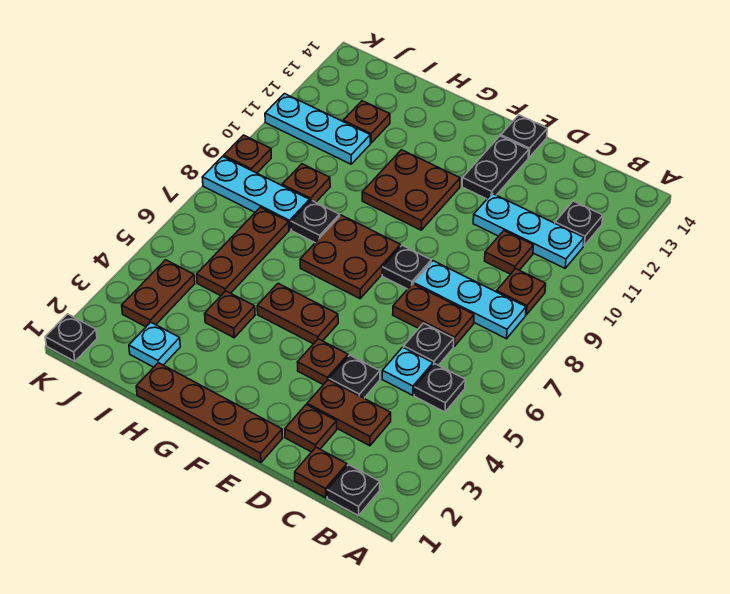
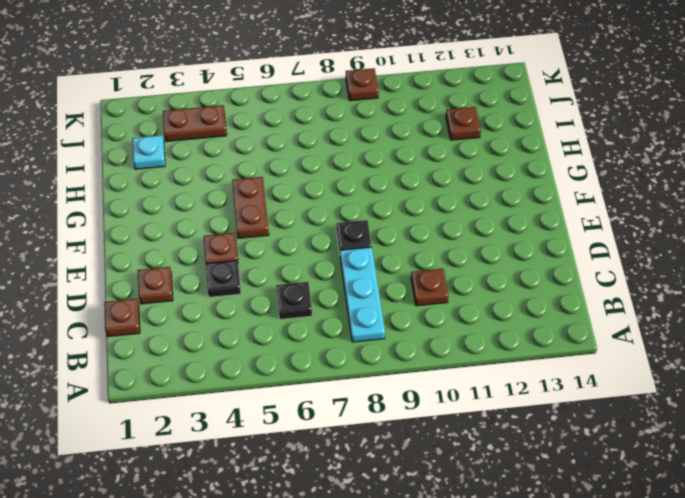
none -> black 1x1 plate [327,465,380,516]
none -> black 1x1 plate [414,364,465,412]
none -> brown 1x1 plate [497,269,546,315]
none -> cyan 1x3 plate [473,193,584,268]

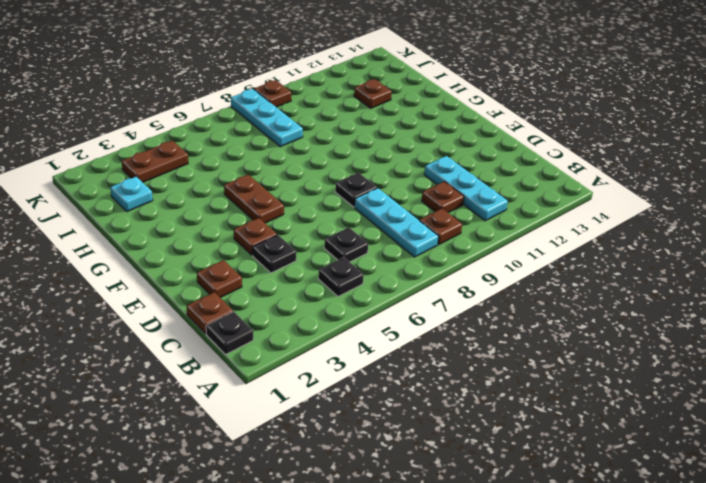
none -> black 1x1 plate [555,201,603,246]
none -> brown 1x2 plate [307,380,391,446]
none -> cyan 1x1 plate [382,347,433,395]
none -> brown 1x2 plate [393,284,474,346]

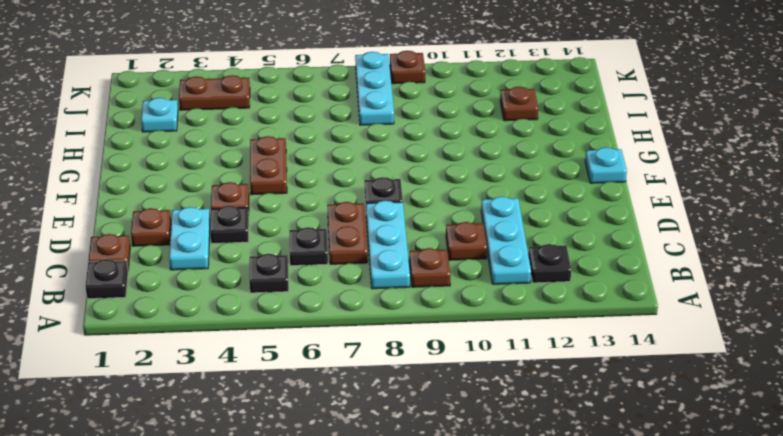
cyan 1x2 plate [169,207,210,270] -> brown 1x2 plate [307,380,391,446]
cyan 1x1 plate [585,147,627,183] -> cyan 1x1 plate moved to [382,347,433,395]
none -> brown 1x4 plate [136,363,283,462]
none -> black 1x2 plate [462,136,529,199]
none -> black 1x1 plate [501,115,547,158]
none -> brown 2x2 plate [300,215,400,299]

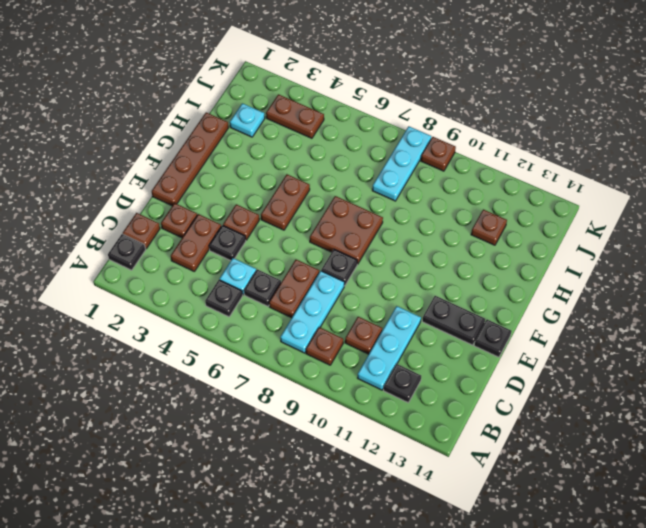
none -> brown 2x2 plate [362,150,460,230]
none -> brown 1x1 plate [205,291,255,338]
none -> black 1x1 plate [291,200,340,243]
none -> brown 1x3 plate [197,207,289,296]

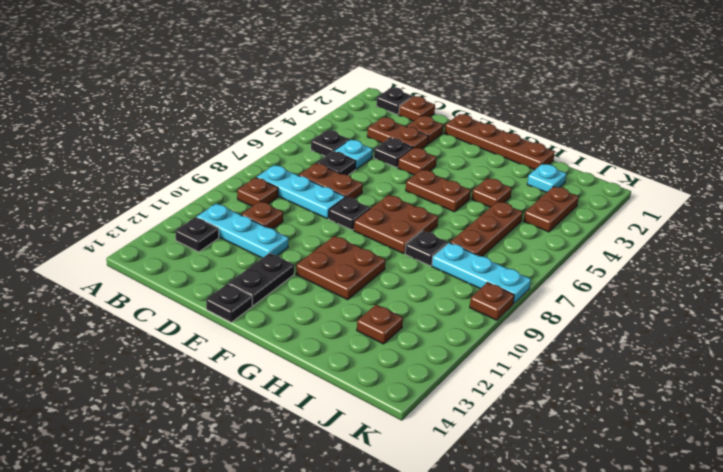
none -> brown 1x1 plate [282,164,330,202]
none -> cyan 1x3 plate [265,94,370,164]
none -> black 1x1 plate [45,314,97,361]

